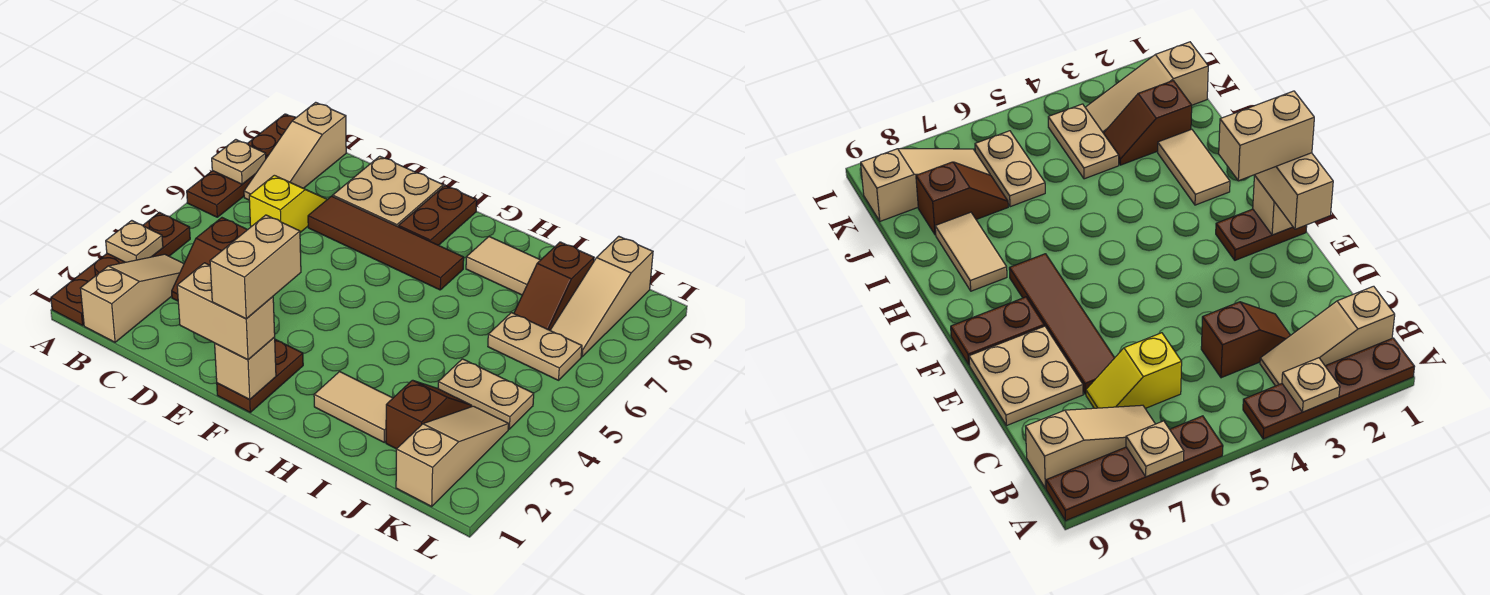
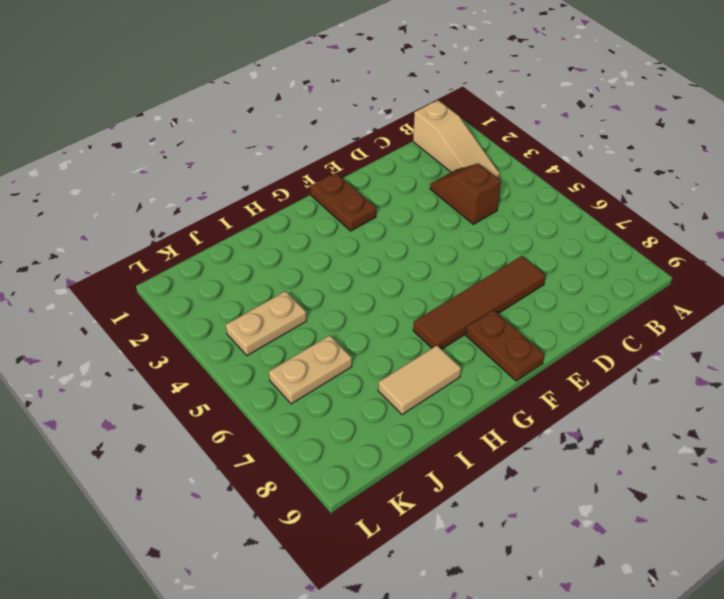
none -> brown 1x4 plate [51,213,190,325]
none -> brown 1x4 plate [187,114,296,217]
none -> tan 1x3 slope [244,102,346,200]

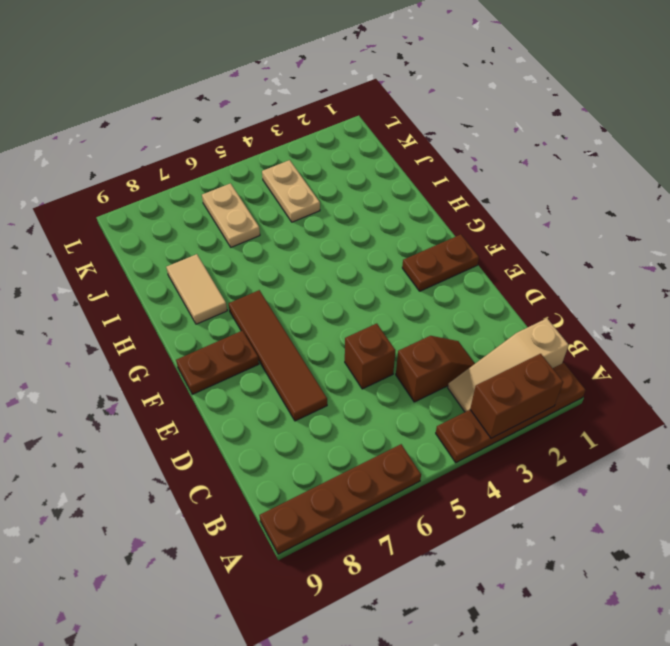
brown 1x2 brick [470,354,563,438] -> tan 1x1 plate [106,221,163,262]
brown 1x1 brick [345,324,395,389] -> none
none -> tan 1x3 slope [244,102,346,200]
none -> yellow 1x2 slope [249,175,327,232]
none -> tan 2x2 plate [333,156,443,227]

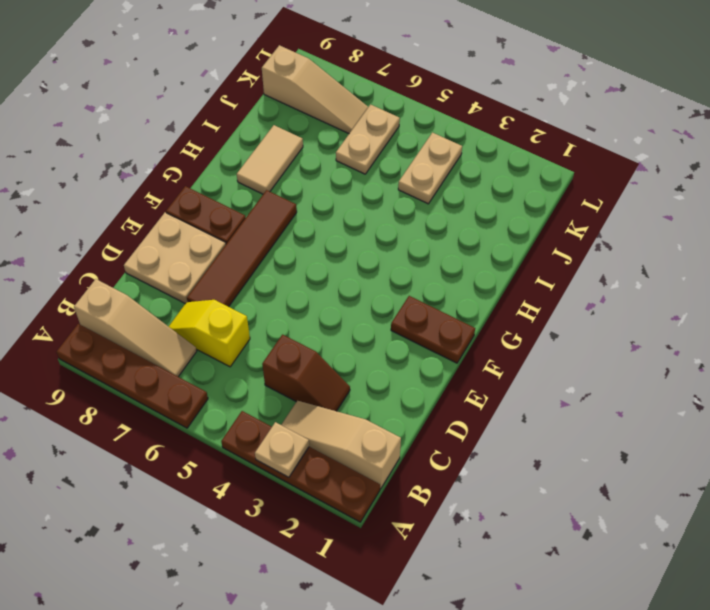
none -> tan 1x2 tile [314,372,393,442]
none -> brown 1x2 slope [386,380,472,449]
none -> brown 1x2 slope [514,242,594,330]

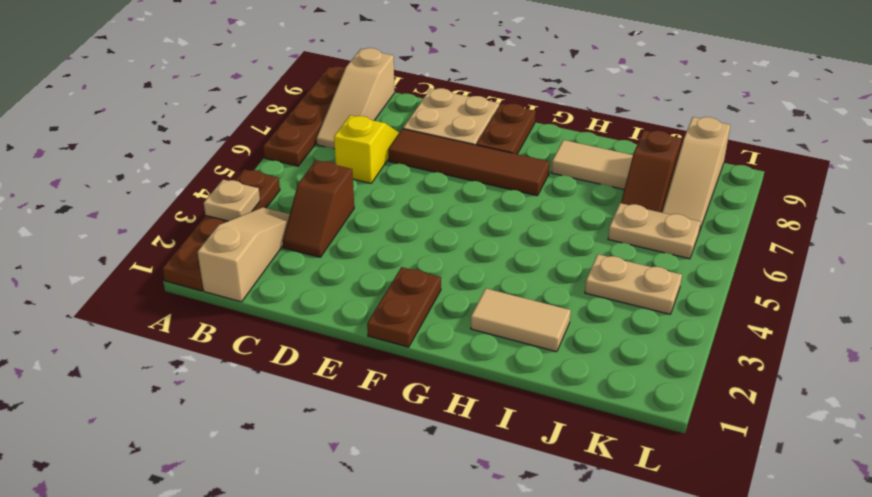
none -> brown 1x2 slope [386,380,472,449]
none -> tan 1x3 slope [396,406,509,506]
none -> tan 1x1 plate [212,140,266,184]

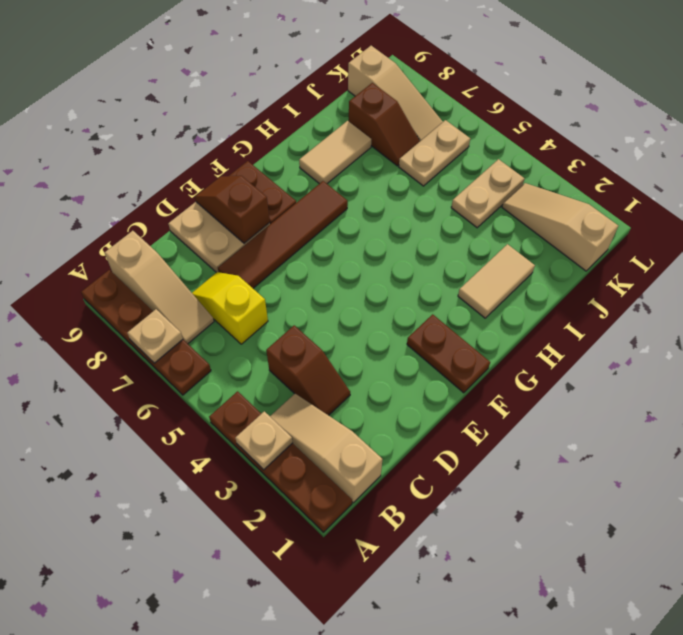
brown 1x2 slope [195,176,270,243] -> brown 1x2 slope moved to [386,380,472,449]
none -> tan 1x1 brick [215,337,276,400]
none -> tan 1x2 brick [177,263,275,360]
none -> tan 1x2 brick [210,215,301,319]

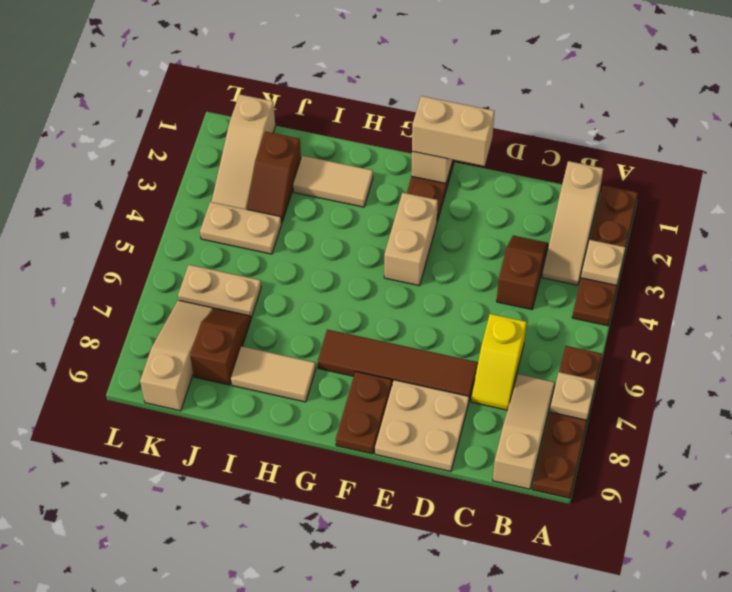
tan 1x2 brick [384,193,438,286] -> tan 1x2 brick moved to [210,215,301,319]

